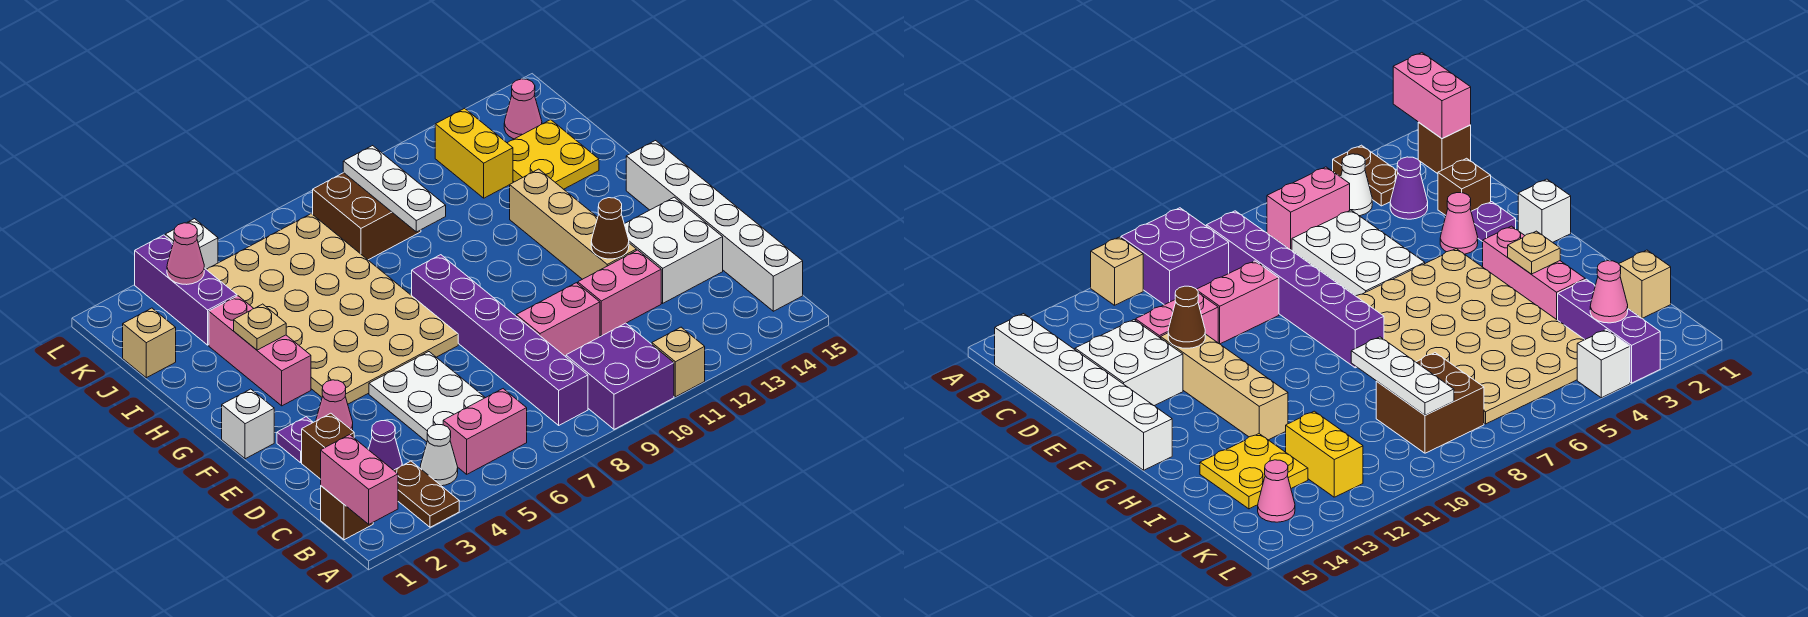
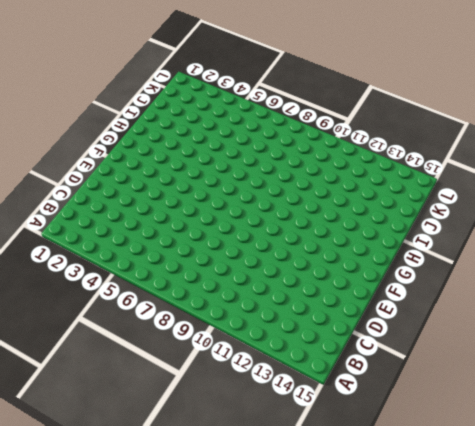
none -> brown 1x2 plate [394,461,459,527]
none -> purple 2x2 brick [566,323,674,429]
none -> tan 1x1 brick [652,327,705,397]
none -> brown 1x1 brick [321,486,373,540]

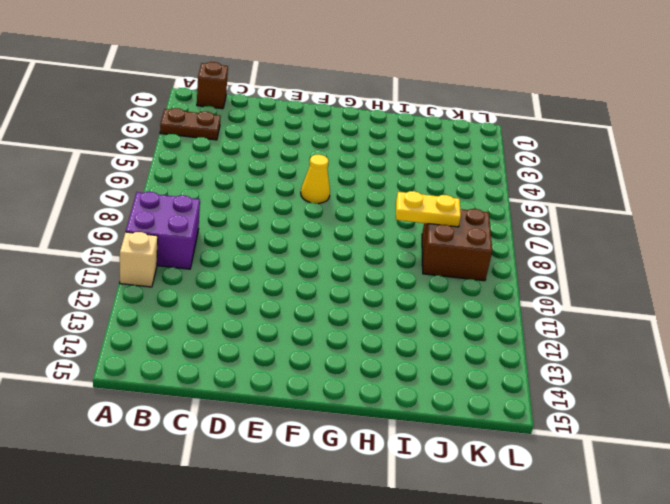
yellow 1x1 cone [301,155,330,203] -> tan 4x6 plate [206,214,458,404]
yellow 1x2 plate [396,191,461,227] -> none
none -> white 1x1 cone [420,424,458,486]
none -> pink 1x2 brick [443,389,527,474]
none -> purple 1x6 brick [412,255,588,425]
none -> white 1x6 brick [626,141,803,311]

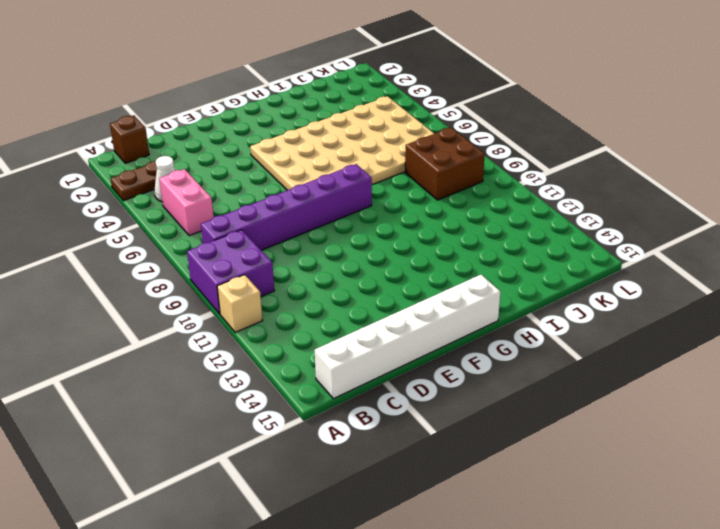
none -> purple 1x1 cone [368,421,402,470]
none -> white 2x3 plate [369,352,485,442]
none -> brown 1x1 brick [302,413,354,479]
none -> pink 1x2 brick [516,283,600,356]

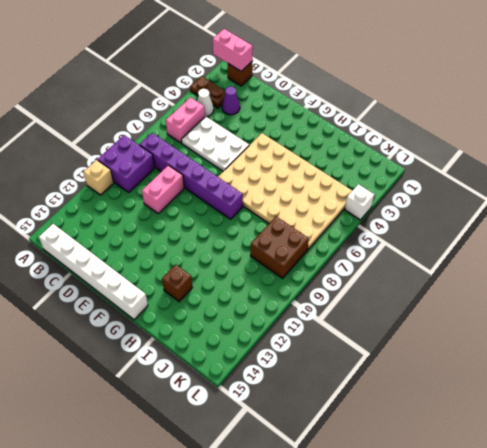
brown 1x1 brick [162,264,192,302] -> brown 1x1 brick moved to [302,413,354,479]
none -> pink 1x2 brick [578,250,661,336]
none -> white 2x2 brick [624,197,723,303]
none -> purple 1x1 plate [277,417,313,463]
none -> pink 1x1 cone [316,380,353,430]

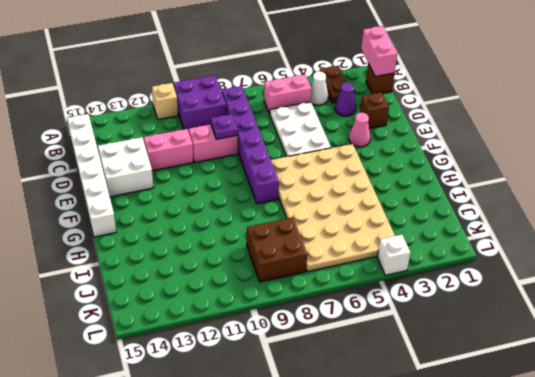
purple 1x1 plate [211,114,238,139] -> purple 1x1 plate moved to [277,417,313,463]
none -> tan 1x4 brick [510,169,636,279]
none -> white 1x1 brick [222,389,274,459]
none -> pink 1x3 brick [209,296,311,406]
none -> yellow 2x2 plate [508,120,599,189]

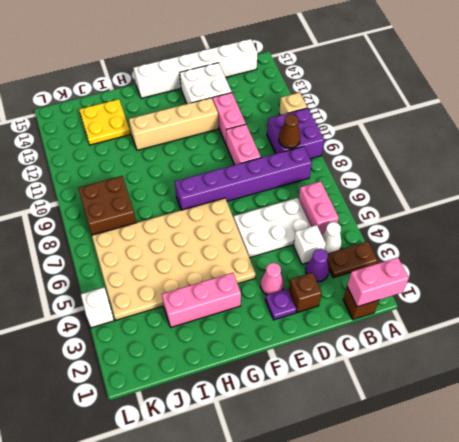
brown 1x1 cone [279,114,300,148] -> brown 1x1 cone moved to [591,198,629,259]
white 1x1 brick [293,225,326,264] -> white 1x1 brick moved to [222,389,274,459]
none -> tan 1x1 brick [123,308,176,378]
none -> purple 1x3 brick [135,235,237,345]
none -> yellow 1x2 brick [435,108,513,198]
none -> pink 1x1 cone [504,79,542,139]

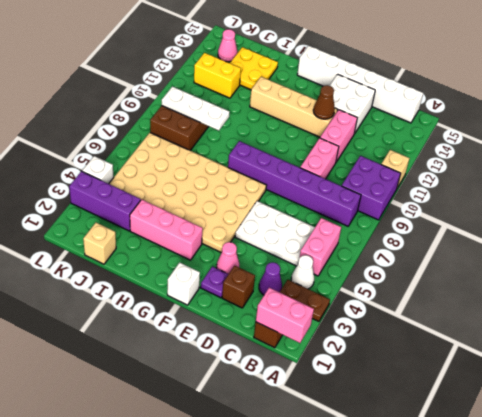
none -> tan 1x1 plate [234,304,286,350]
none -> pink 1x1 cone [167,223,204,285]

